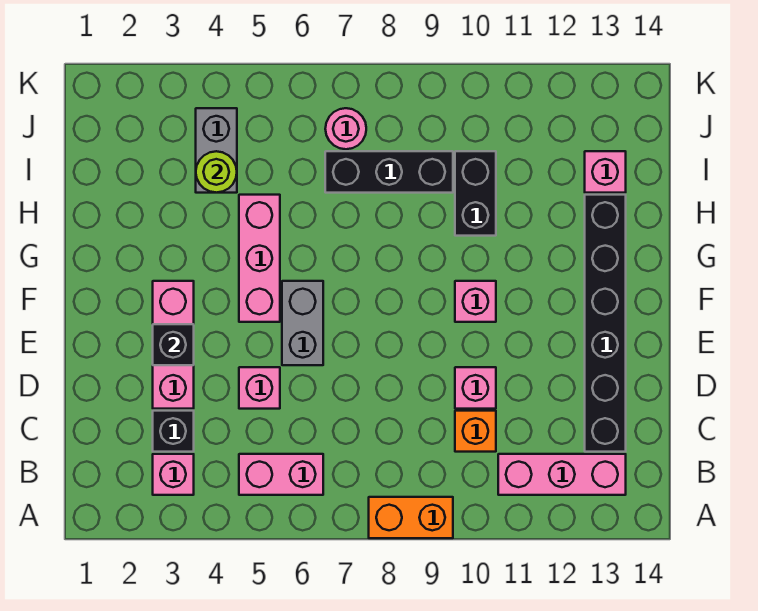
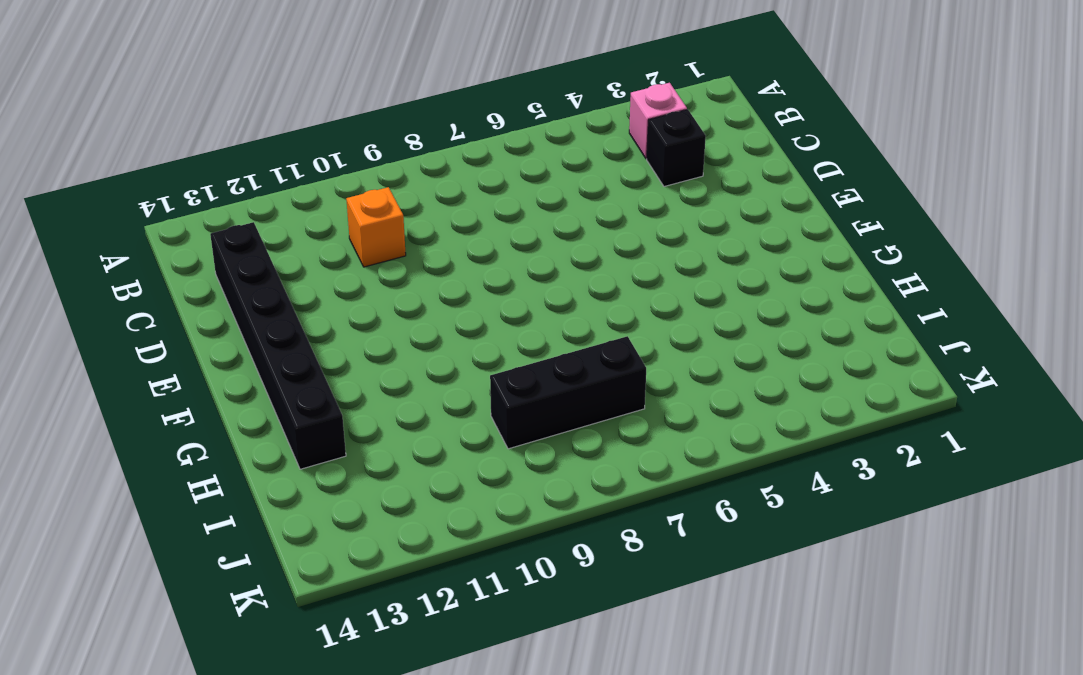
none -> orange 1x2 brick [369,497,453,538]
none -> pink 1x2 brick [239,454,323,495]
none -> pink 1x3 brick [498,454,626,495]

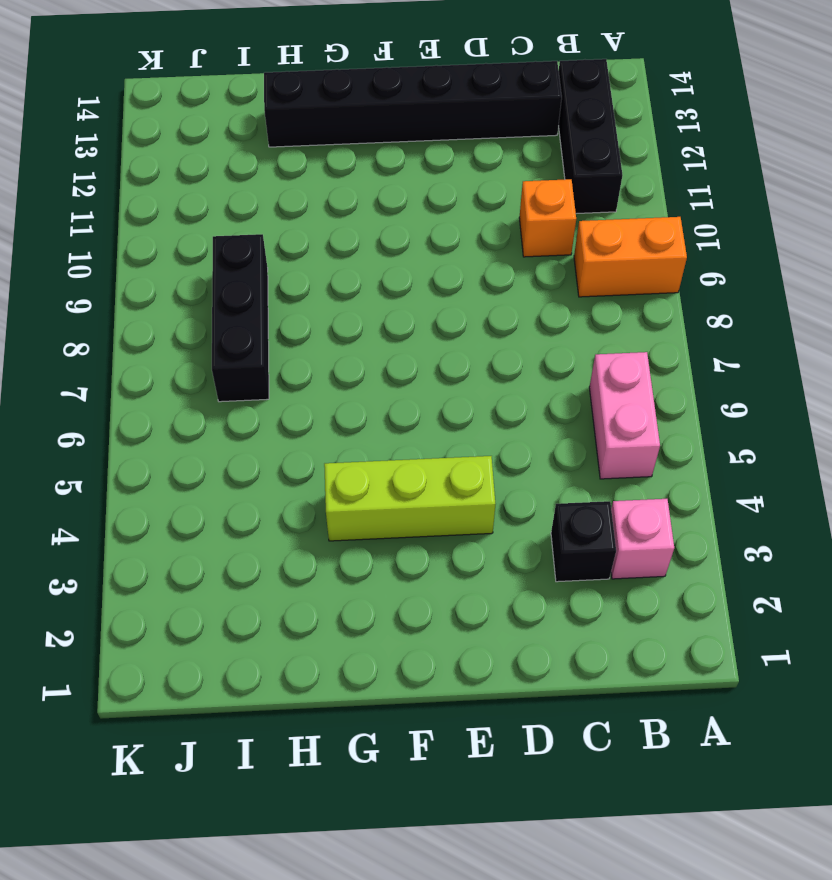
orange 1x2 brick [574,217,687,297] -> orange 1x2 brick turned to [369,497,453,538]
black 1x3 brick [558,59,623,214] -> pink 1x3 brick [498,454,626,495]
lime 1x3 brick [324,456,495,541] -> none
none -> pink 1x3 brick [153,281,194,409]
none -> pink 1x1 brick [239,367,280,409]
none -> pink 1x1 brick [455,367,496,409]

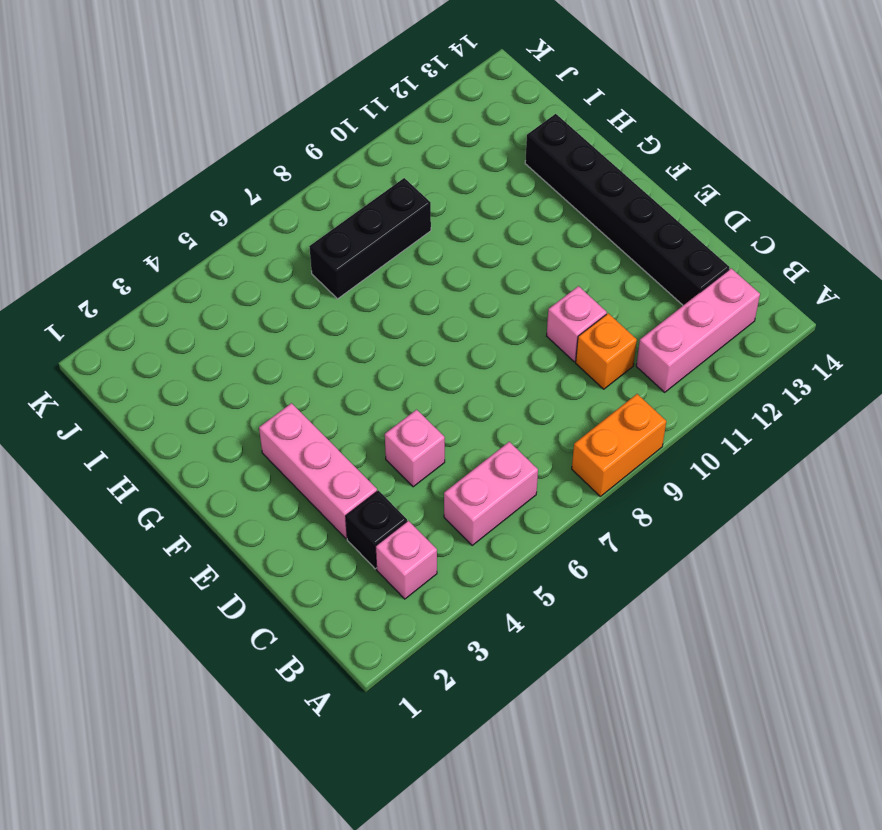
none -> grey 1x2 brick [282,281,323,365]
none -> pink 1x3 brick [239,195,280,322]
none -> pink 1x1 brick [455,281,496,322]

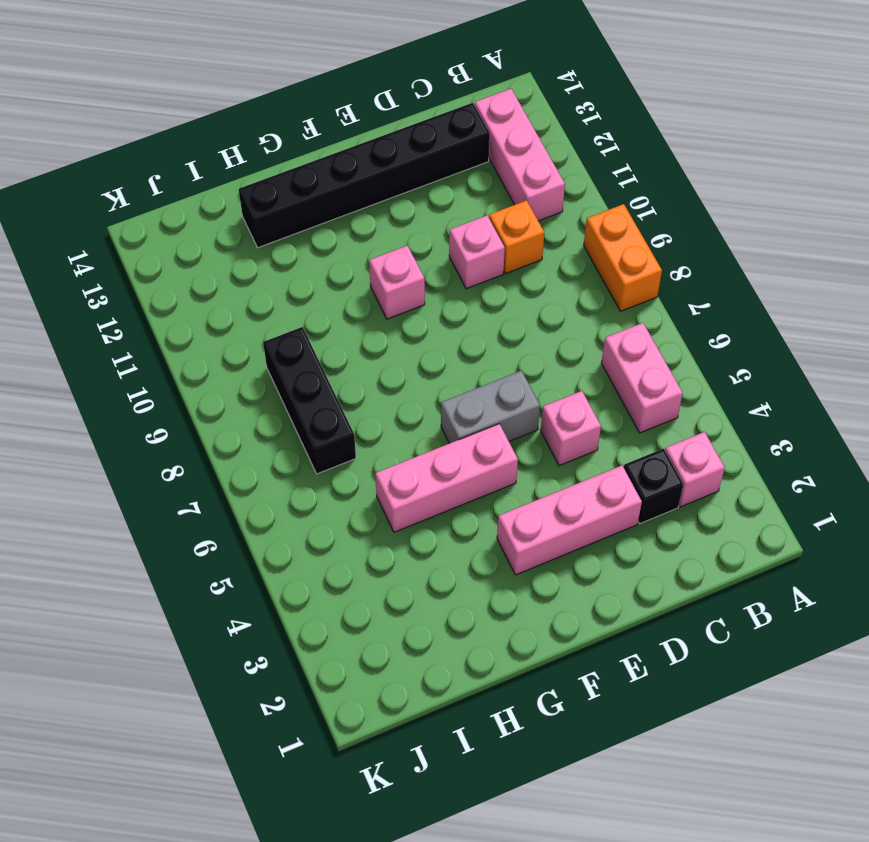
none -> black 1x2 brick [455,151,496,236]
none -> grey 1x2 brick [196,108,237,193]
none -> pink 1x1 brick [585,151,626,193]

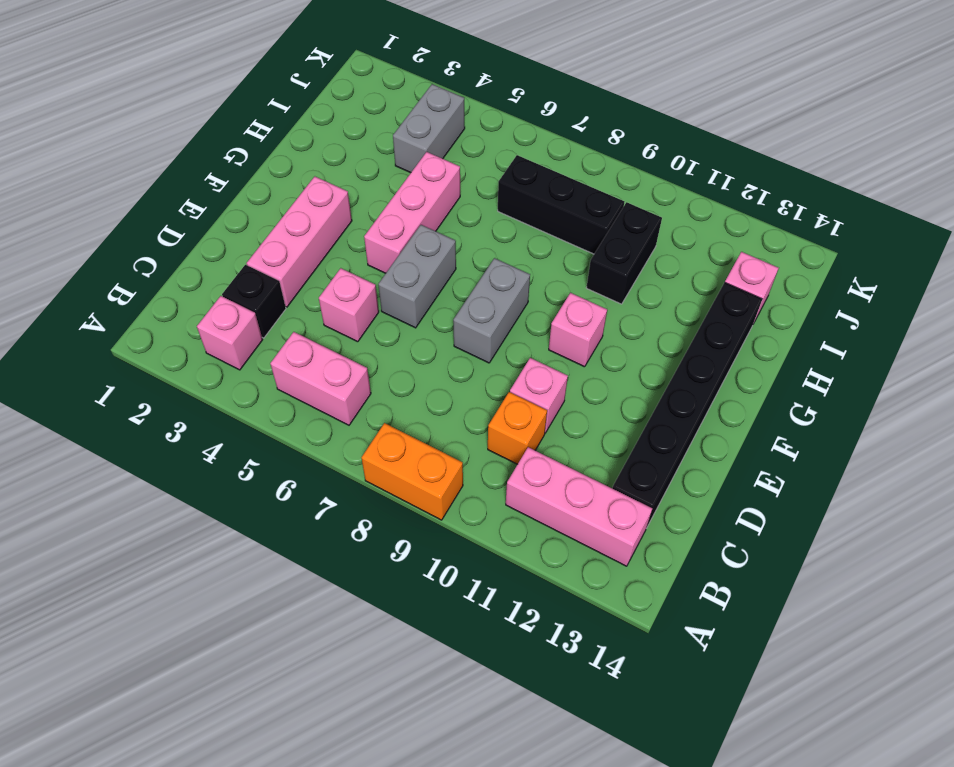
grey 1x2 brick [453,258,530,363] -> none
none -> pink 1x1 round brick [325,108,366,149]
none -> black 1x1 brick [153,324,194,365]
none -> lime 1x1 round brick [196,151,237,193]

